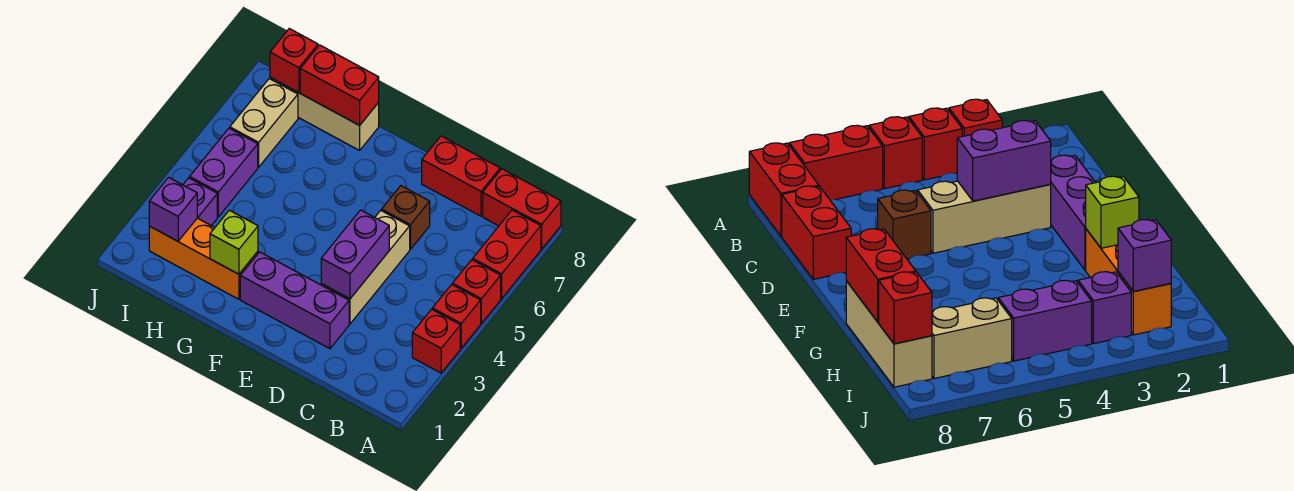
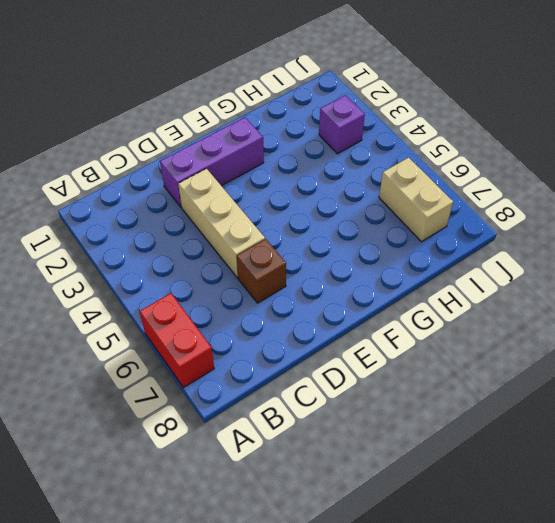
none -> red 1x1 brick [412,309,460,373]
none -> red 1x1 brick [432,285,481,348]
none -> red 1x1 brick [453,260,501,323]

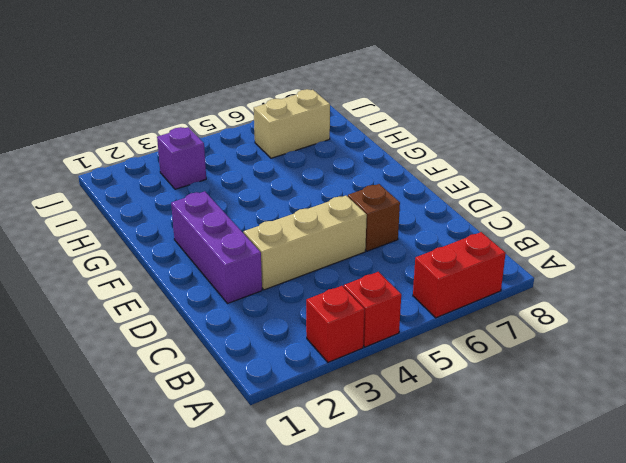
none -> red 1x1 brick [453,260,501,323]
none -> red 1x2 brick [483,169,561,249]
none -> red 1x2 brick [422,136,500,216]

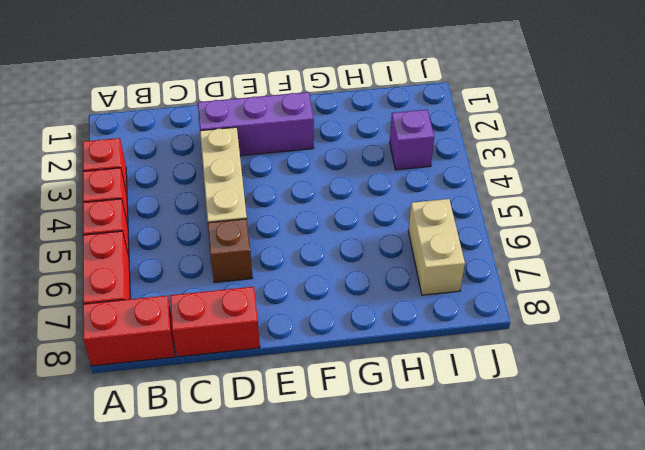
none -> orange 1x3 brick [149,218,258,299]
none -> tan 1x3 brick [270,77,379,150]
none -> purple 1x2 brick [190,128,258,217]

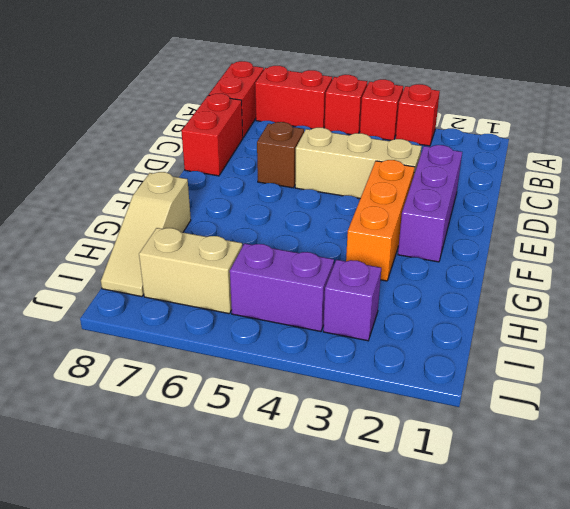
orange 1x3 brick [346,160,415,281] -> orange 1x3 brick moved to [149,218,258,299]
tan 1x3 slope [101,172,191,297] -> tan 1x3 brick [270,77,379,150]
none -> purple 1x2 brick [321,210,389,299]
none -> lime 1x1 brick [210,210,258,274]
none -> red 1x2 brick [300,45,379,125]

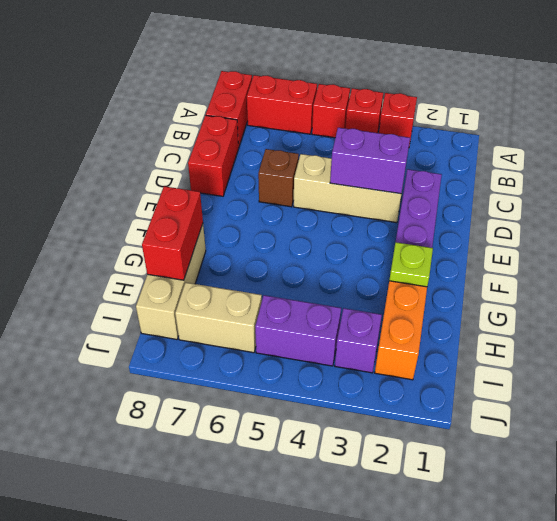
lime 1x1 plate [389,242,433,287] -> lime 1x1 brick [210,210,258,274]
none -> purple 1x1 brick [149,177,197,241]
none -> red 1x1 brick [270,29,318,93]

